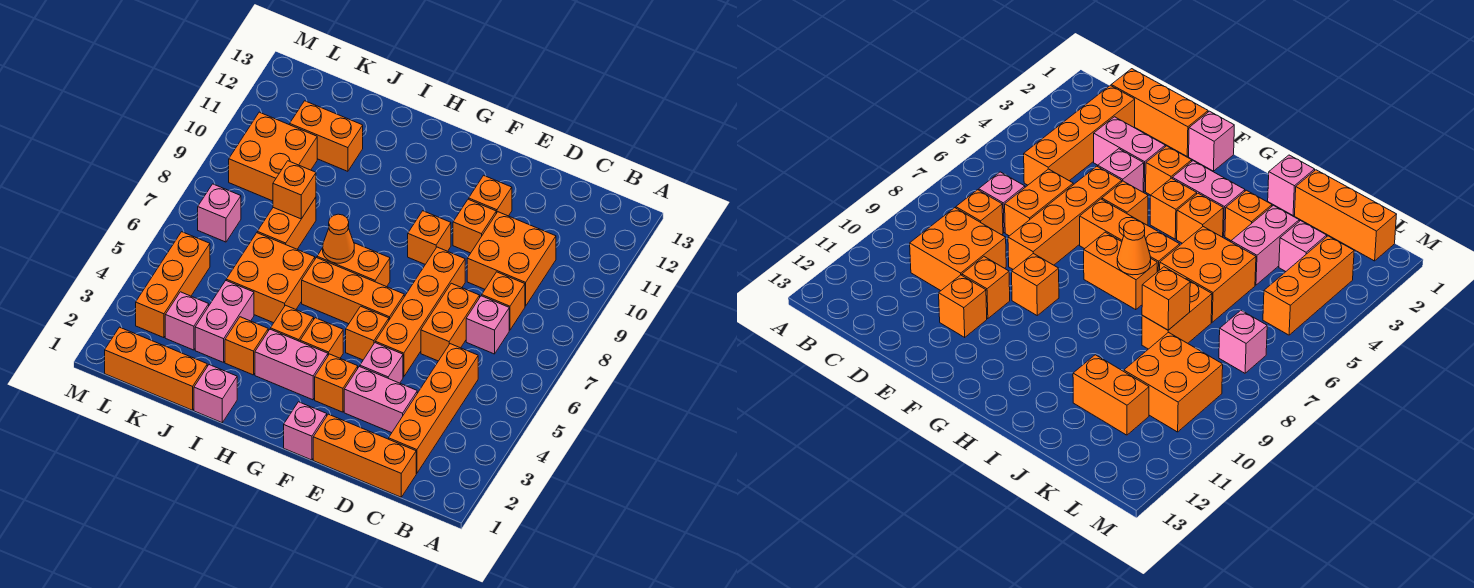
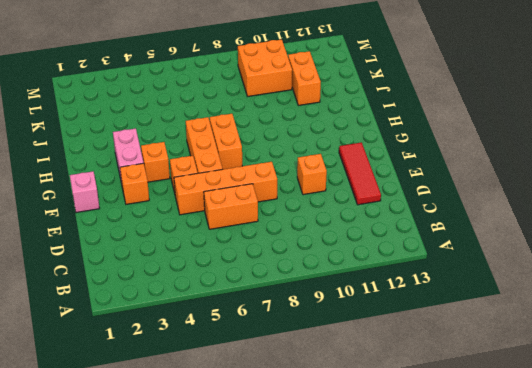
red 1x3 tile [339,142,381,205] -> none
none -> orange 1x3 brick [313,414,416,497]
none -> orange 1x4 brick [389,344,478,473]
none -> pink 1x1 brick [466,296,509,354]
none -> orange 1x1 brick [482,272,525,330]

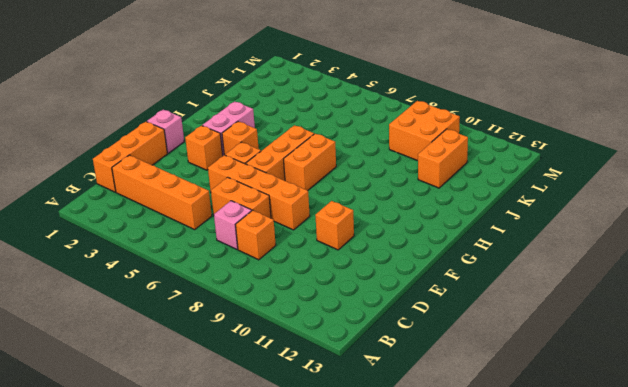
none -> orange 2x2 brick [467,212,556,306]
none -> pink 1x2 brick [344,366,417,433]
none -> pink 1x1 brick [360,343,403,383]
none -> orange 1x1 brick [469,175,512,216]

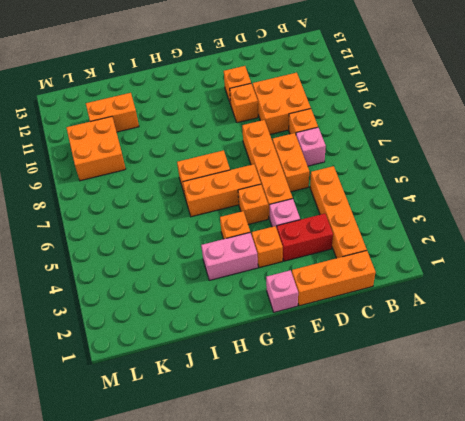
red 1x2 brick [277,214,333,261] -> pink 1x2 brick [344,366,417,433]
none -> orange 1x1 brick [408,211,451,264]
none -> orange 1x1 brick [270,305,314,341]
none -> pink 1x1 brick [194,365,237,423]
none -> orange 1x1 brick [225,317,268,375]

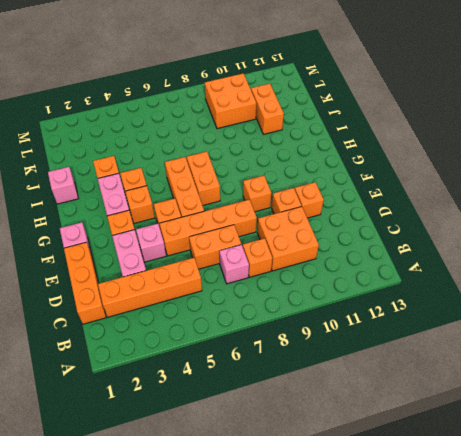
none -> orange 2x2 brick [226,233,315,323]
none -> orange 1x3 brick [105,327,207,410]
none -> pink 1x2 brick [195,281,254,362]
none -> orange 1x2 brick [257,197,316,249]

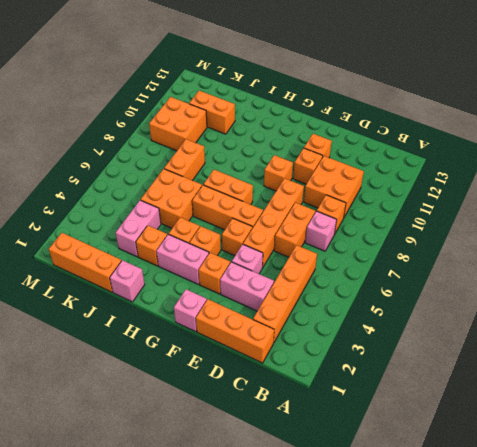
none -> pink 1x1 brick [165,292,209,350]
none -> orange 1x3 brick [136,232,210,338]
none -> pink 1x1 brick [198,184,241,242]
none -> orange 1x1 cone [323,214,354,263]

